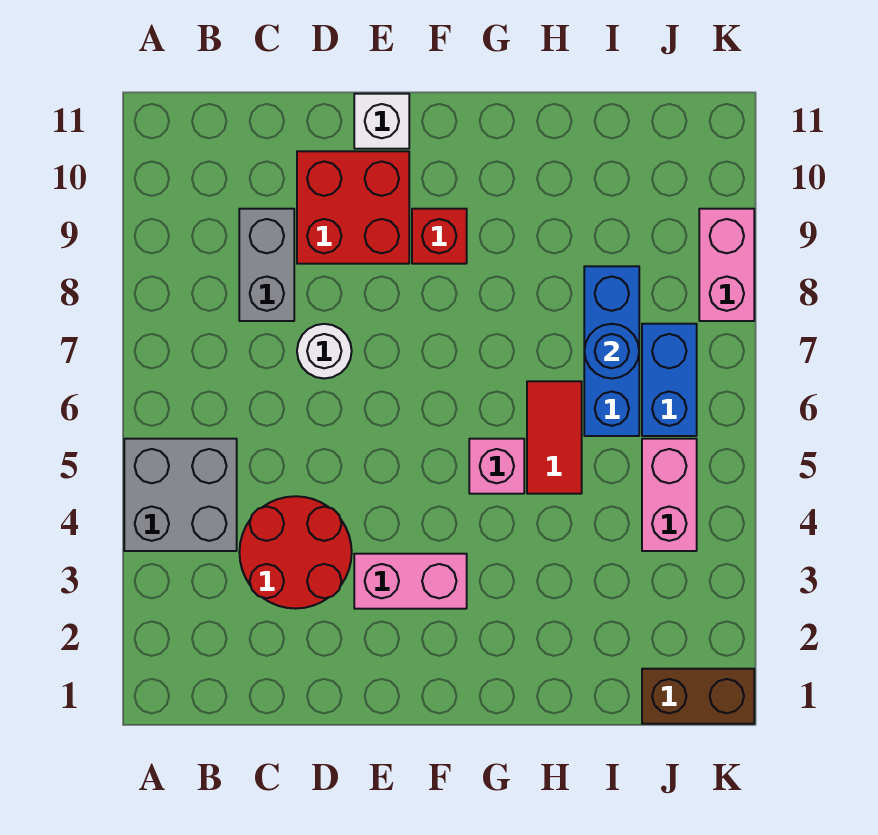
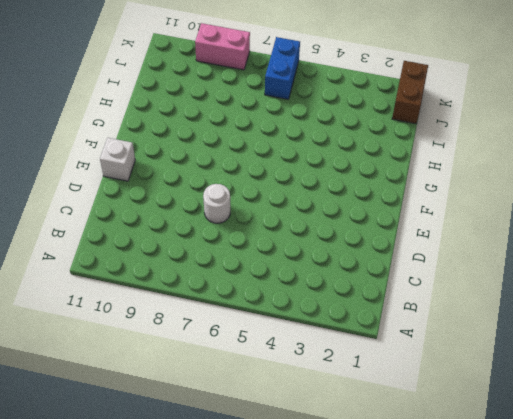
blue 1x2 brick [265,37,300,99] -> blue 1x2 brick turned to [642,324,697,436]
none -> grey 2x2 brick [124,439,237,551]
none -> red 2x2 round brick [239,496,352,609]
none -> grey 1x2 brick [239,209,294,321]

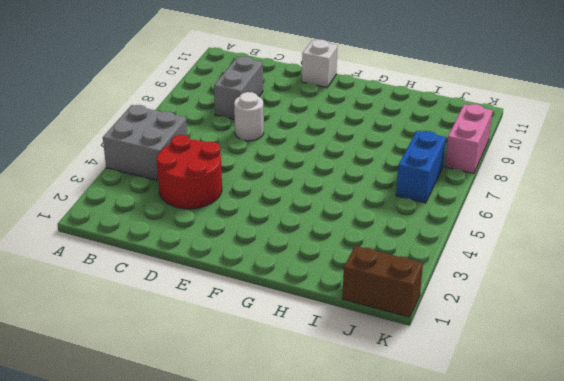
none -> red 2x2 brick [297,151,409,264]
none -> pink 1x2 brick [354,554,467,609]
none -> red 1x1 brick [412,209,467,264]

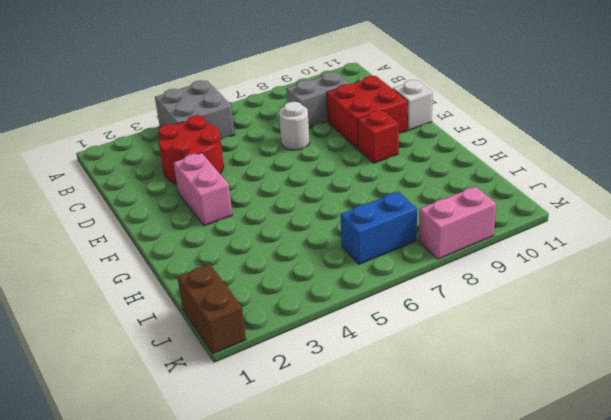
none -> pink 1x1 brick [469,439,524,494]
none -> red 1x2 tile [527,381,582,494]
none -> blue 1x3 brick [584,266,639,436]

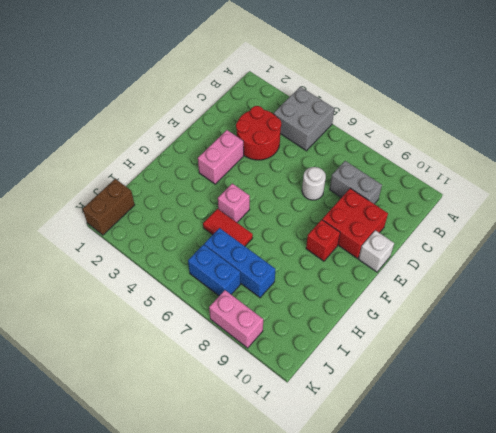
none -> pink 1x2 brick [642,439,697,551]
none -> blue 1x1 round brick [584,324,639,379]

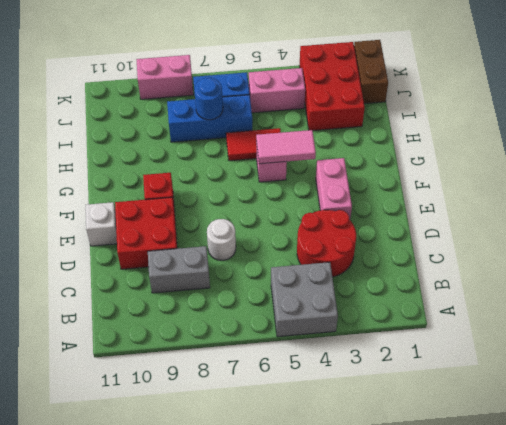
pink 1x2 tile [256,130,316,164] -> none
red 2x3 brick [300,42,365,130] -> none

